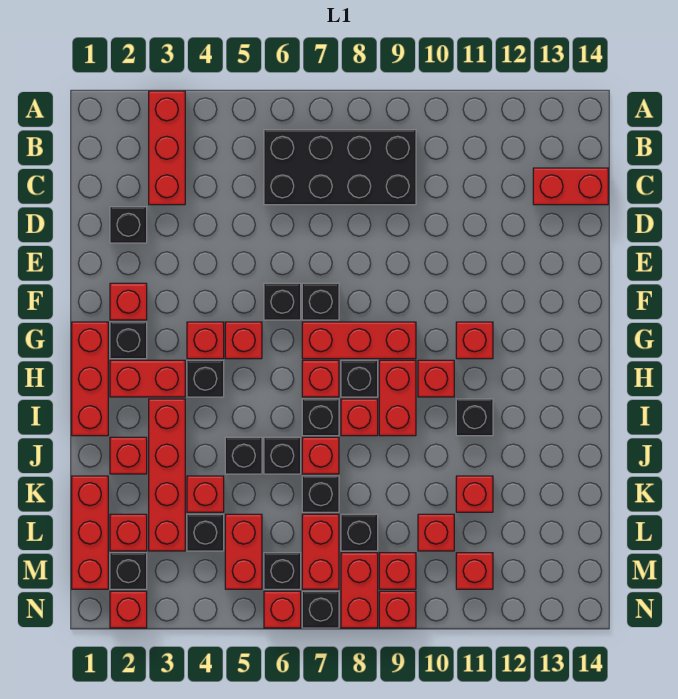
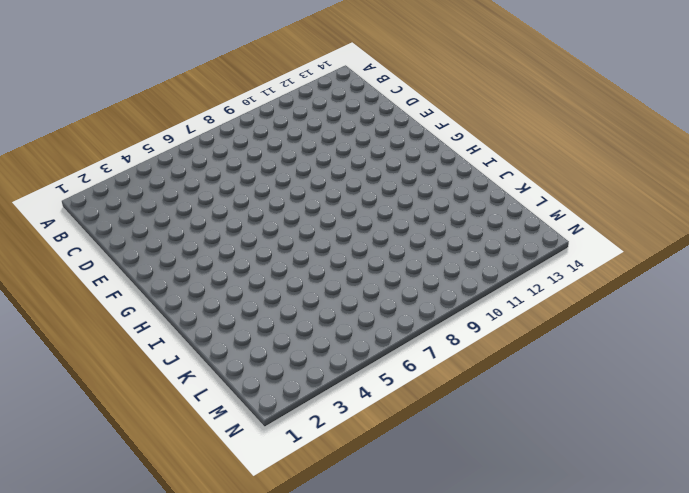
none -> red 1x3 brick [149,91,185,205]
none -> black 2x4 brick [264,130,416,205]
none -> red 1x2 brick [533,168,608,205]
none -> black 1x1 brick [110,207,147,243]

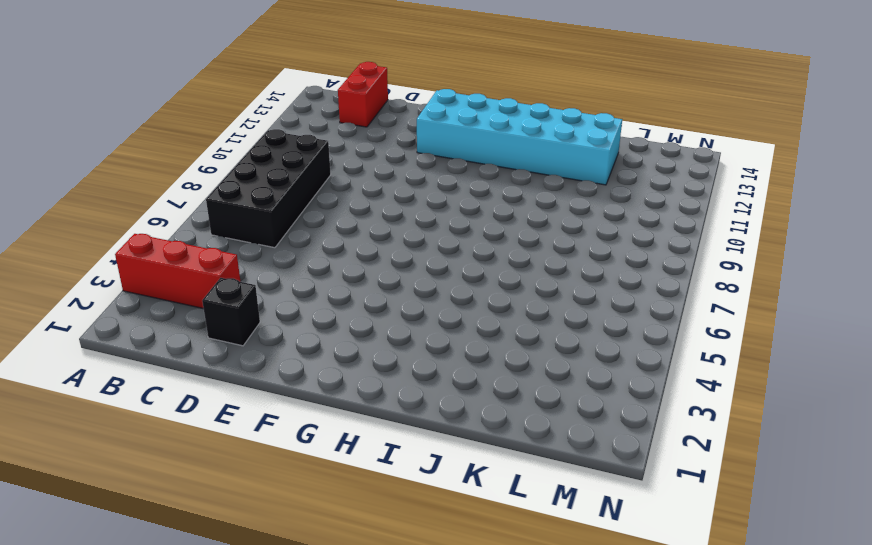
cyan 2x6 brick [417,89,622,185] -> none
none -> red 1x1 brick [110,283,147,320]
none -> black 1x1 brick [264,283,301,320]
none -> black 1x1 brick [302,283,339,320]
none -> red 1x3 brick [72,322,108,436]

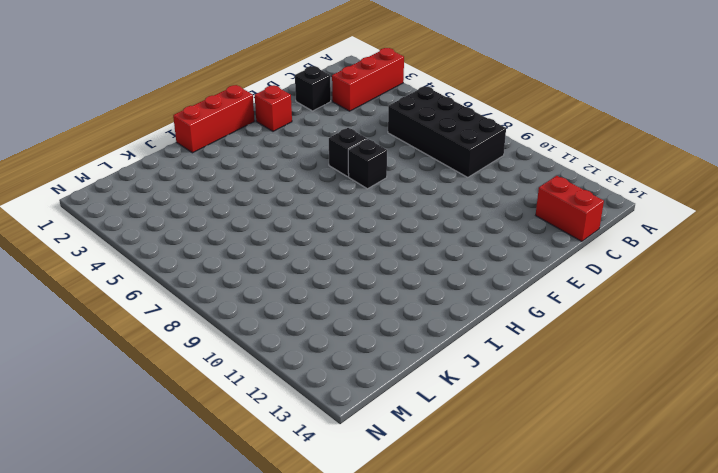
none -> black 1x1 brick [110,322,147,359]
none -> red 1x1 brick [187,322,224,359]
none -> red 1x1 brick [225,322,262,359]
none -> red 1x3 brick [302,322,416,359]

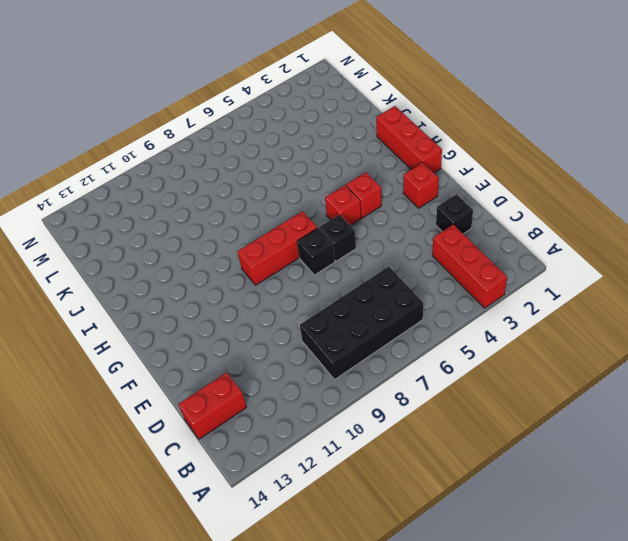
none -> black 1x1 brick [110,322,147,359]
none -> red 1x1 brick [456,322,493,359]
none -> red 1x2 brick [110,360,185,397]
none -> black 1x1 brick [187,360,224,397]

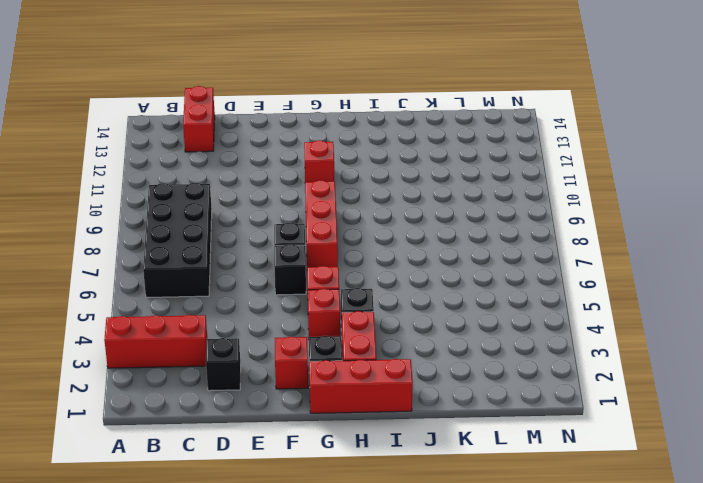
none -> red 1x1 brick [302,360,339,397]
none -> black 1x1 brick [341,360,378,397]
none -> red 1x2 brick [379,360,416,436]
none -> red 1x1 brick [418,360,454,397]

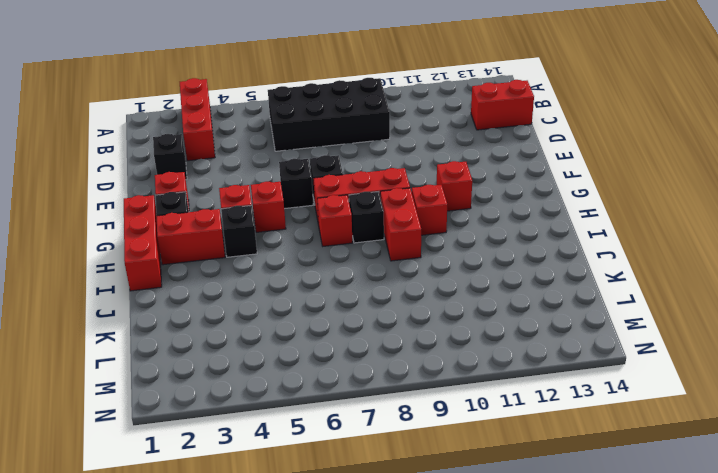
none -> red 1x4 brick [149,399,185,551]
none -> black 1x1 brick [302,399,339,436]
none -> red 1x1 brick [341,399,378,436]
none -> black 1x1 brick [456,399,493,436]

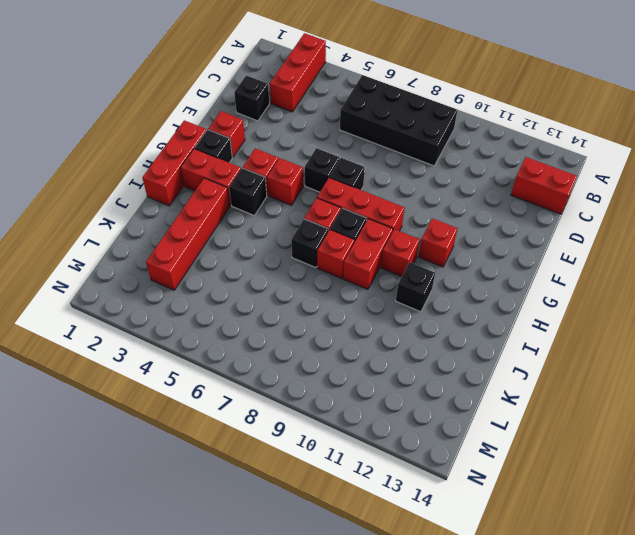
none -> red 1x1 brick [110,437,147,474]
none -> black 1x1 brick [225,437,262,474]
none -> black 1x1 brick [264,437,301,474]
none -> red 1x1 brick [302,437,339,474]

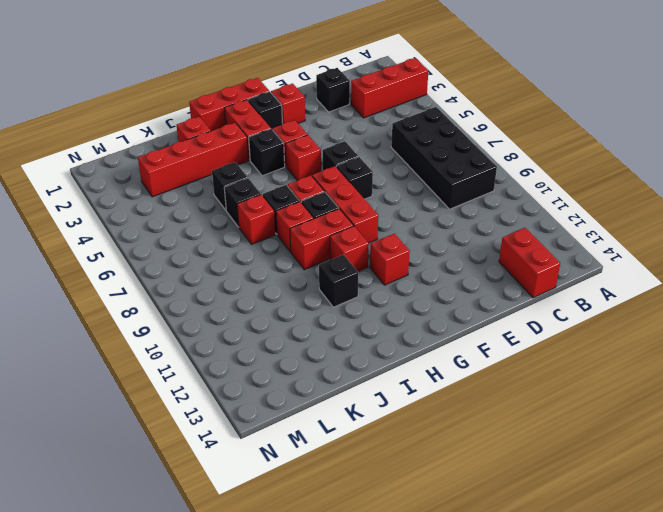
none -> red 1x3 brick [72,476,108,589]
none -> red 1x1 brick [187,476,224,512]
none -> black 1x1 brick [302,476,339,512]
none -> red 1x1 brick [456,476,493,512]

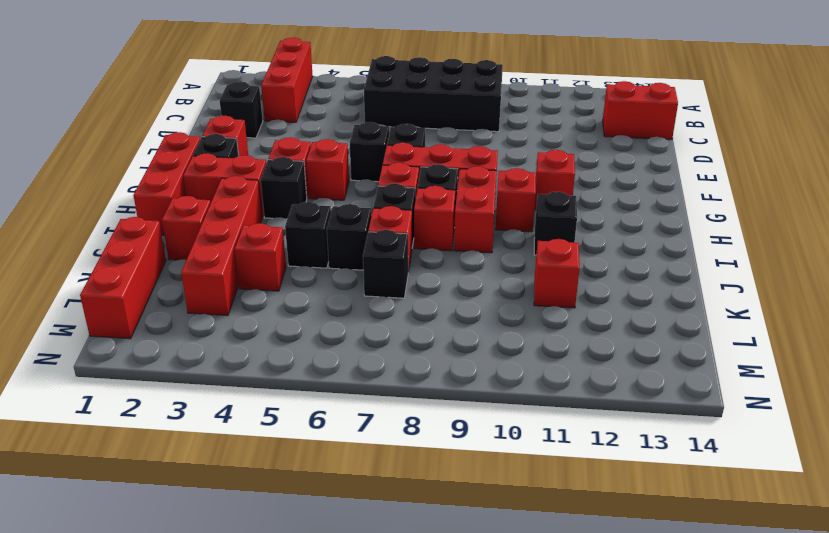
none -> red 1x1 brick [110,514,147,551]
none -> black 1x1 brick [187,514,224,551]
none -> red 1x2 brick [225,514,262,589]
none -> red 1x2 brick [302,514,339,589]

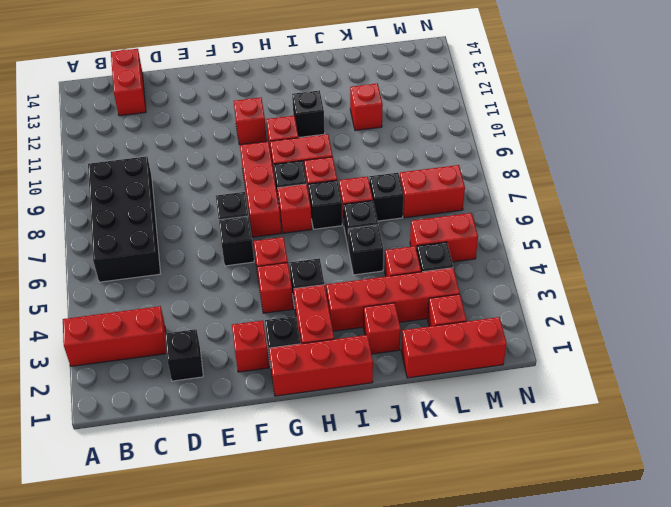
none -> black 1x1 brick [341,514,378,551]
none -> red 1x1 brick [418,514,454,551]
none -> black 1x1 brick [110,553,147,589]
none -> black 1x1 brick [264,553,301,589]

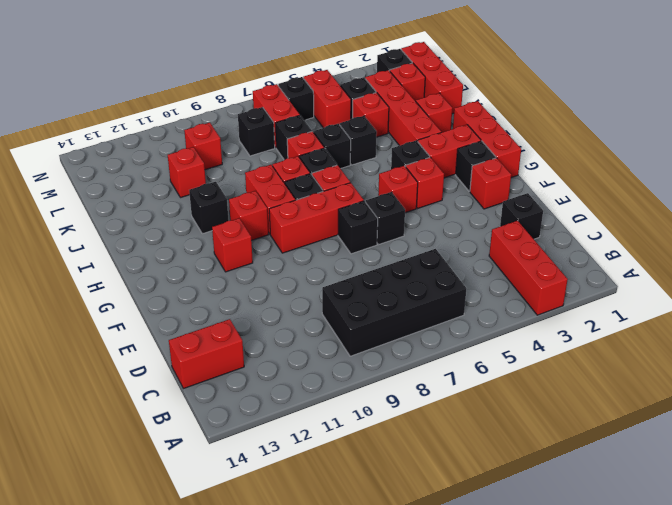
none -> red 1x2 brick [341,553,378,628]
none -> red 1x1 brick [379,553,416,589]
none -> red 1x1 brick [456,553,493,589]
none -> red 1x1 brick [110,591,147,628]

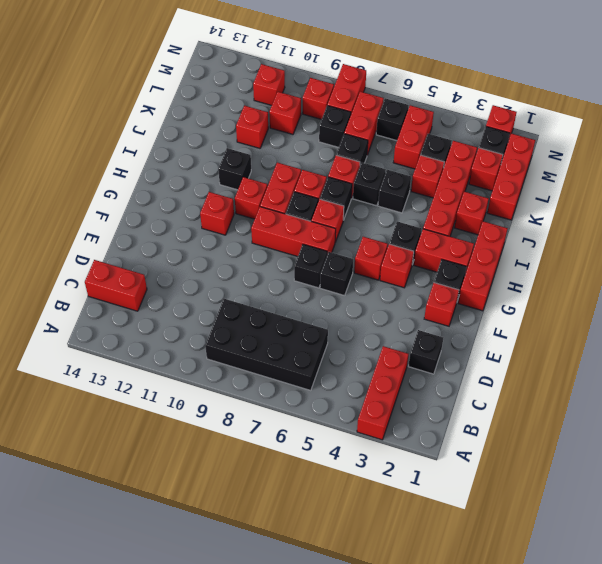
none -> red 1x1 brick [264,591,301,628]
none -> black 1x1 brick [302,591,339,628]
none -> red 1x1 brick [379,591,416,628]

